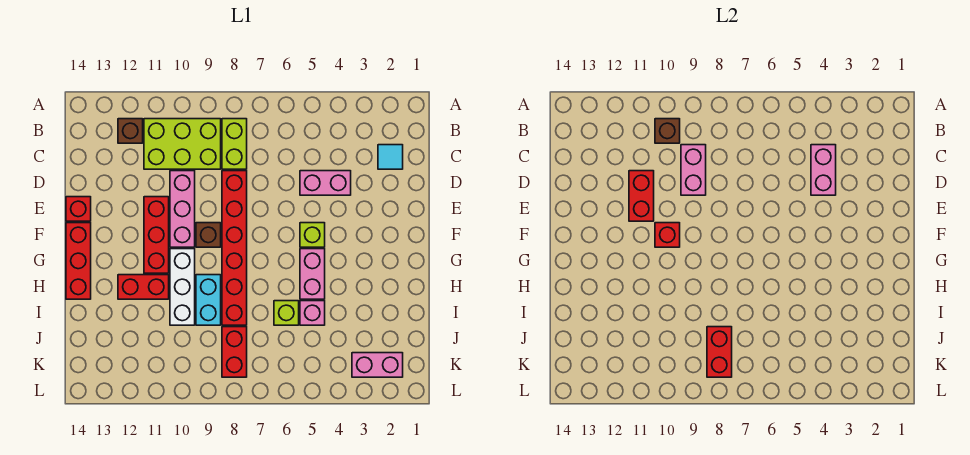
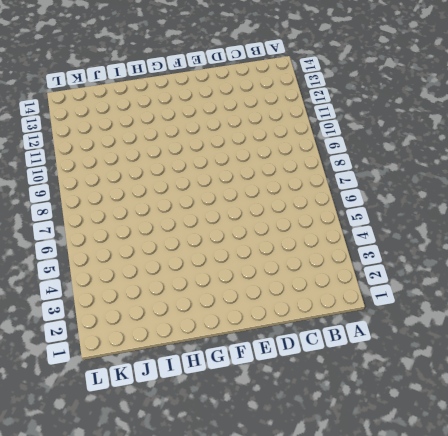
none -> lime 1x2 brick [222,119,247,169]
none -> lime 2x3 brick [144,119,221,169]
none -> brown 1x1 brick [118,119,143,143]

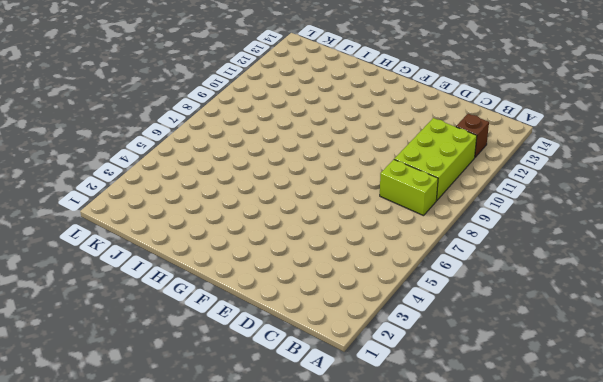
none -> cyan 1x1 tile [378,145,403,169]
none -> pink 1x2 brick [300,171,351,195]
none -> red 1x6 brick [222,171,247,325]

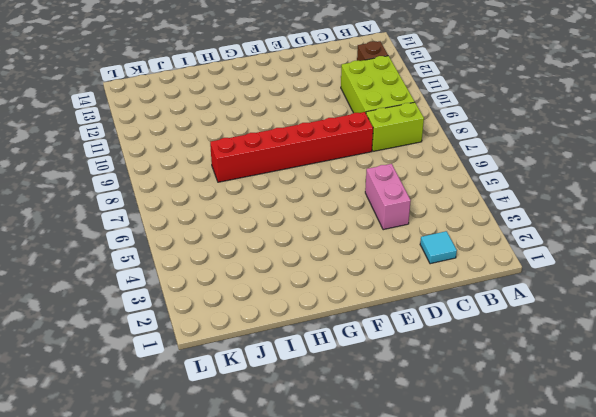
none -> pink 1x3 brick [170,171,195,247]
none -> red 1x3 brick [144,197,169,273]
none -> red 1x1 brick [66,197,91,221]

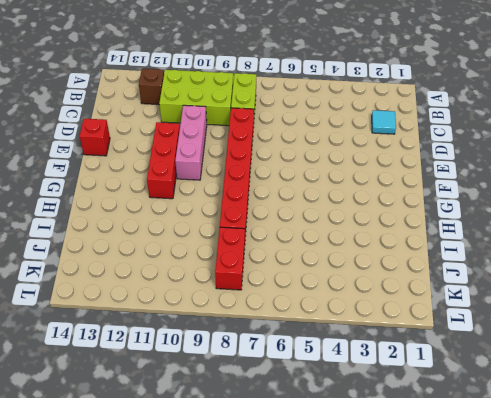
none -> pink 1x2 brick [300,171,351,195]
none -> lime 1x1 brick [300,223,325,247]
none -> brown 1x1 brick [196,223,221,247]

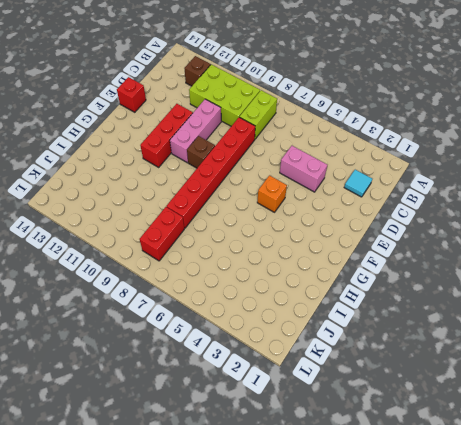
orange 1x1 brick [257,176,287,212] -> lime 1x1 brick [300,223,325,247]
none -> red 1x3 brick [66,223,91,299]
none -> pink 1x2 brick [300,249,325,299]
none -> white 1x3 brick [170,249,195,325]

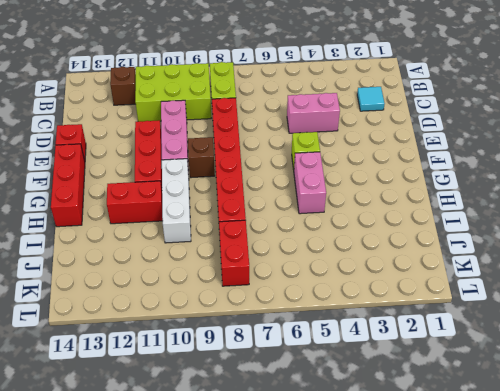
none -> cyan 1x2 brick [196,275,221,325]
none -> pink 1x1 brick [300,301,325,325]
none -> lime 1x1 brick [274,301,299,325]

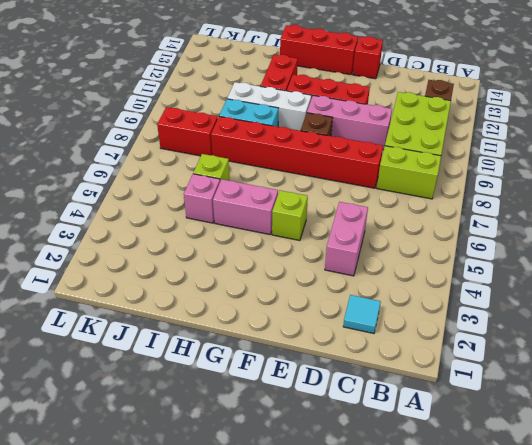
none -> pink 1x2 brick [352,353,403,377]
none -> brown 1x1 brick [655,119,680,143]
none -> pink 1x2 brick [811,145,836,195]

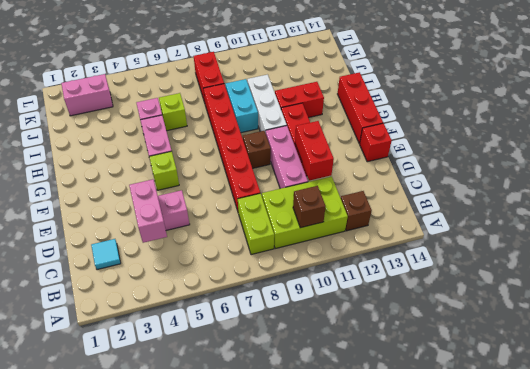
none -> pink 1x2 brick [681,145,706,195]
none -> red 1x1 brick [655,223,680,247]
none -> red 1x2 brick [707,327,732,377]

